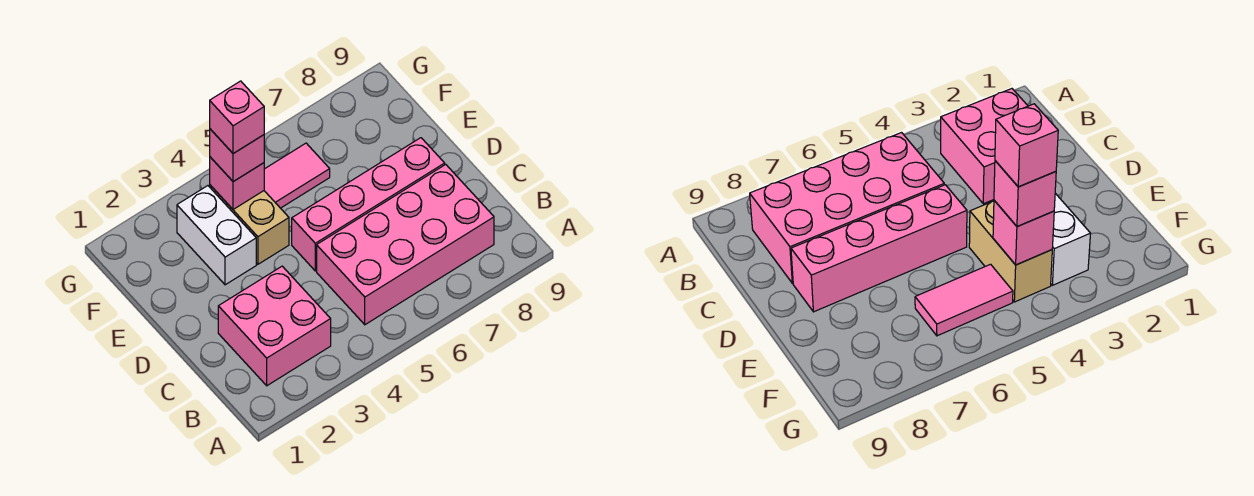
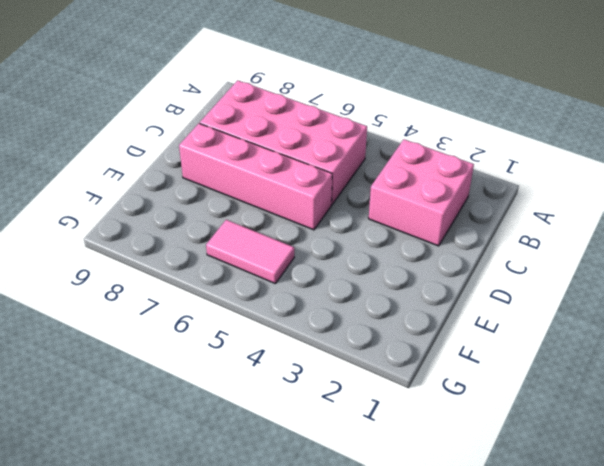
none -> white 1x2 brick [177,186,256,285]
none -> tan 1x2 brick [210,185,289,264]

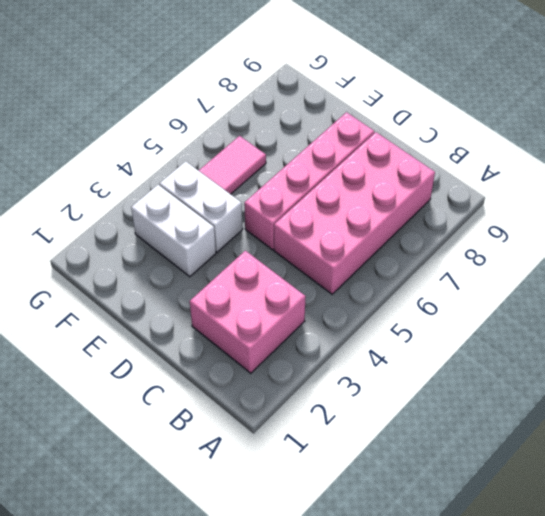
white 1x2 brick [160,161,243,252] -> tan 1x2 brick [210,185,289,264]
none -> pink 1x1 brick [210,157,264,209]
none -> pink 1x1 brick [210,129,264,182]

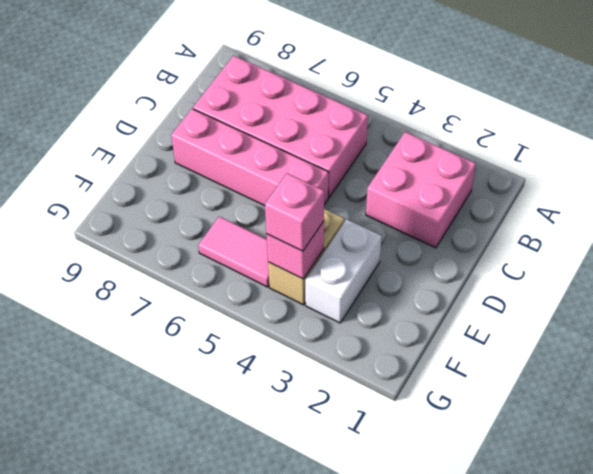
none -> pink 1x1 brick [210,81,264,154]

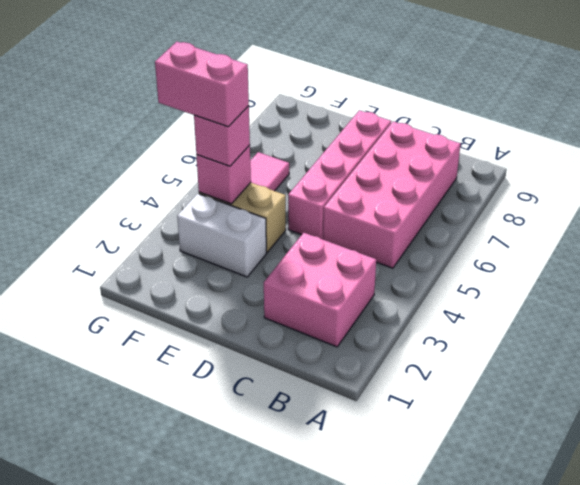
pink 1x2 brick [155,42,249,127] -> pink 1x1 brick [210,81,264,154]

